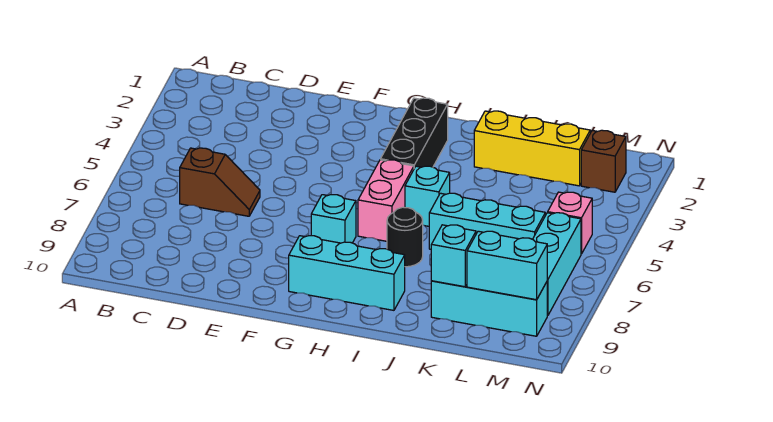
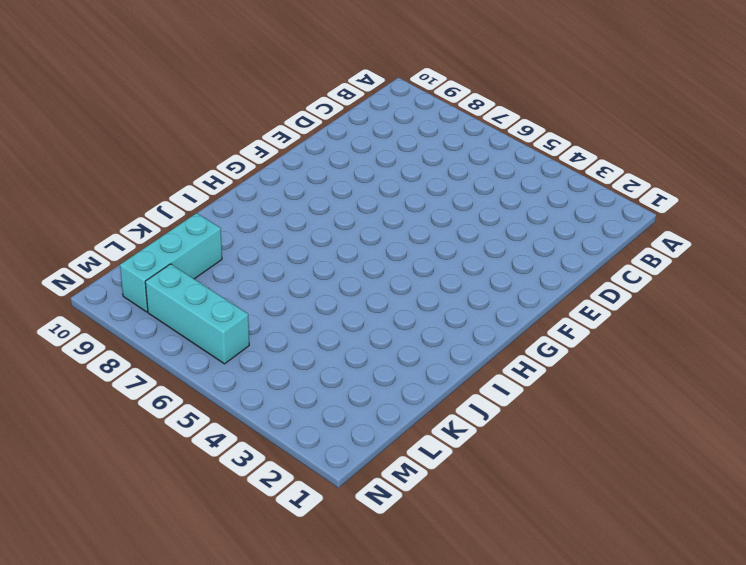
none -> brown 1x2 slope [180,148,260,216]
none -> cyan 1x1 brick [311,195,356,243]
none -> cyan 1x3 brick [289,236,405,310]

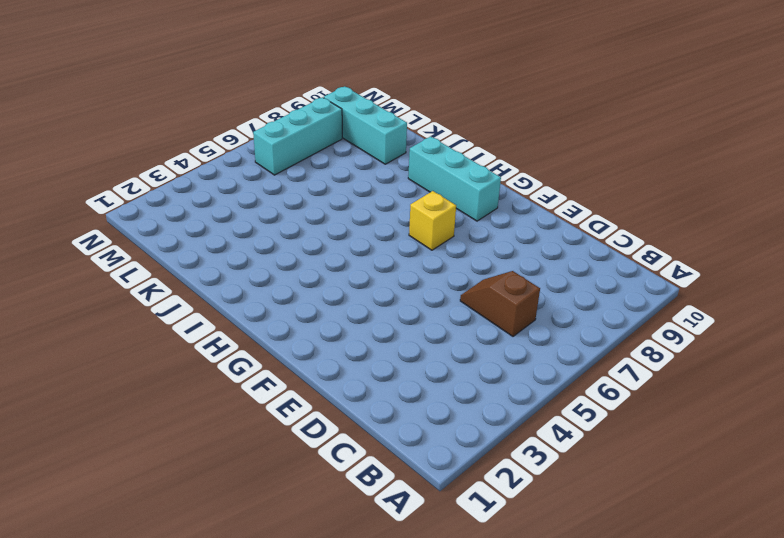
yellow 1x1 brick [409,191,456,250] -> cyan 1x1 brick [311,195,356,243]
none -> black 1x3 brick [381,98,448,168]
none -> pink 1x2 brick [358,160,414,241]
none -> cyan 1x1 brick [405,166,450,226]

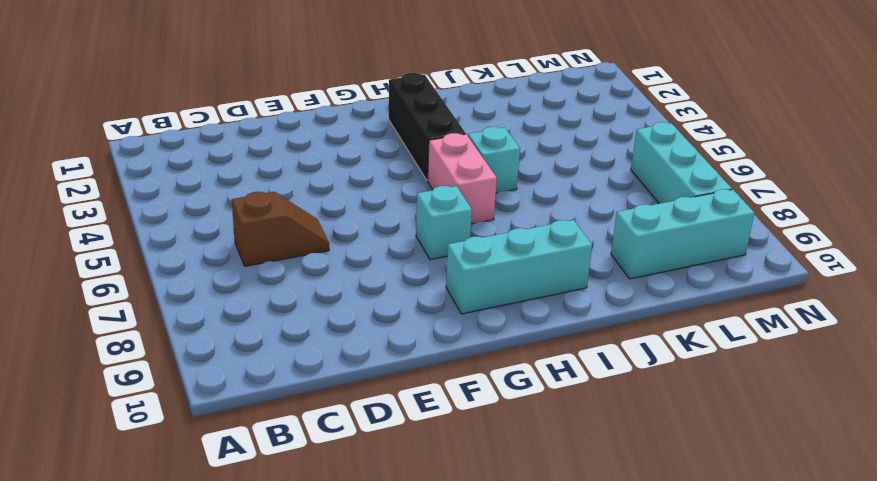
none -> black 1x1 round brick [387,207,423,267]
none -> yellow 1x3 brick [474,111,590,186]
none -> cyan 1x3 brick [429,193,545,249]

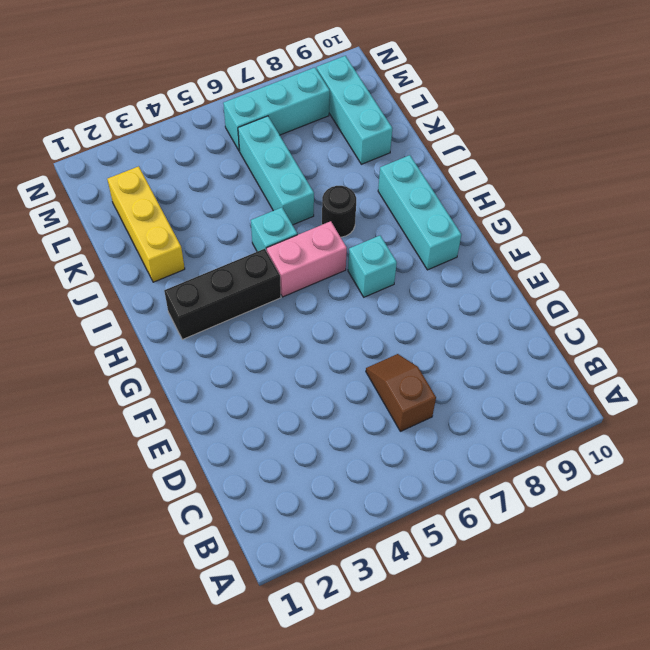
none -> brown 1x1 brick [581,130,626,192]
none -> pink 1x1 brick [548,192,592,254]
none -> cyan 1x1 brick [431,225,476,287]

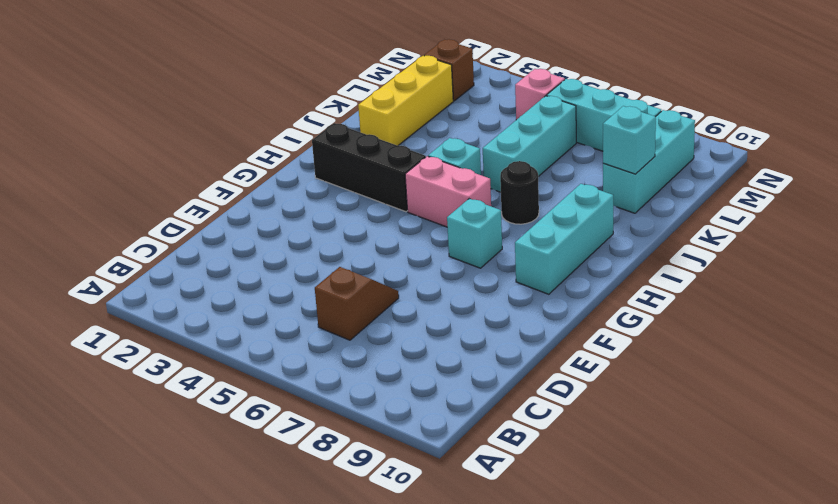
none -> cyan 1x2 brick [467,231,547,300]

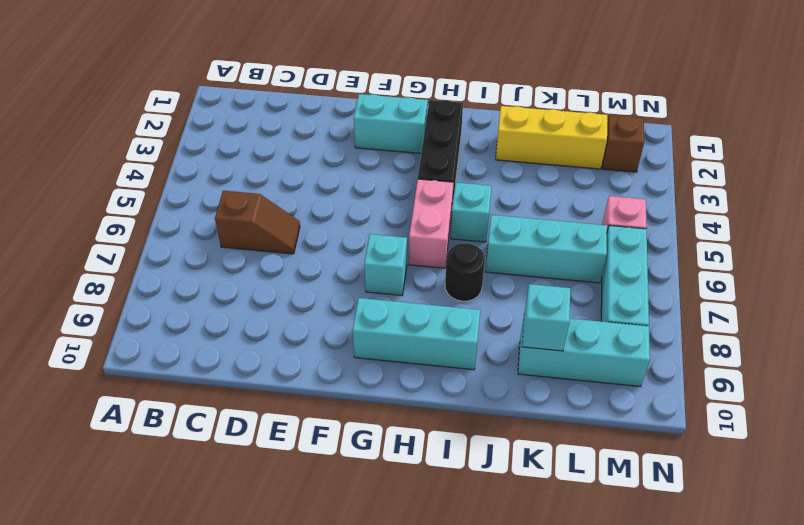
cyan 1x2 brick [354,94,428,153] -> cyan 1x2 brick moved to [467,231,547,300]

